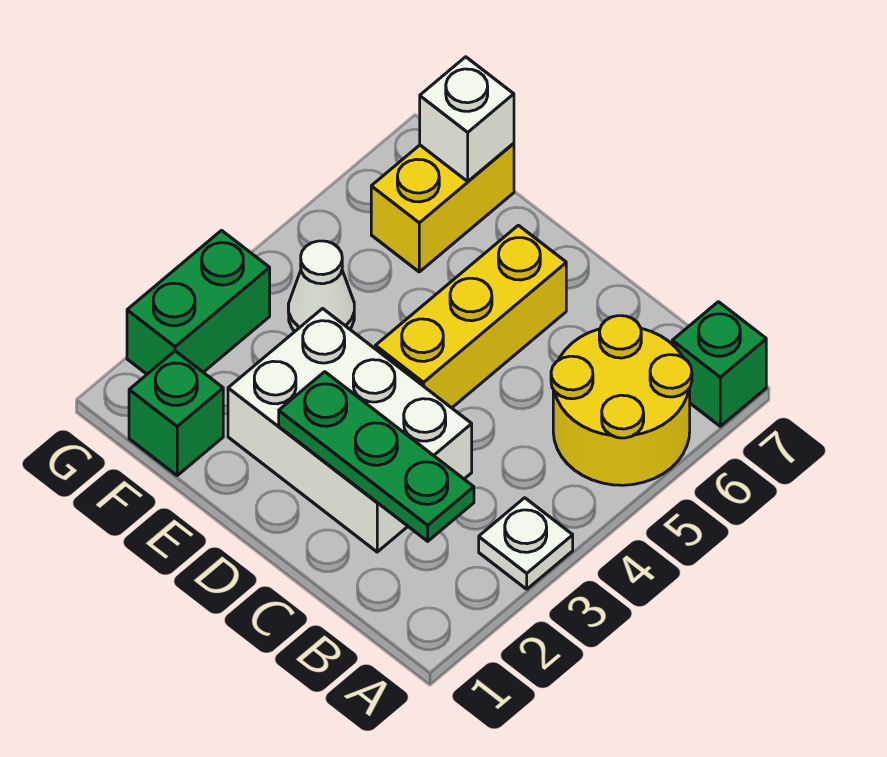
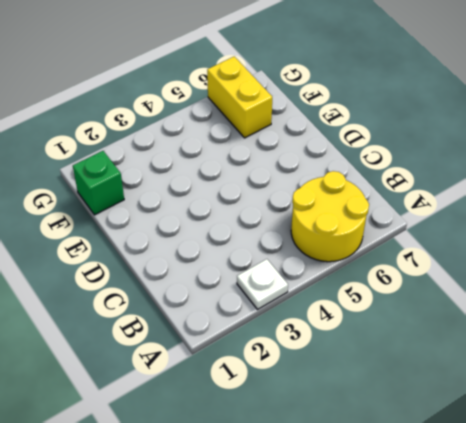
yellow 1x2 brick [207,57,272,138] -> yellow 1x2 brick turned to [371,144,514,272]
none -> green 1x1 brick [672,302,766,426]
none -> white 2x3 brick [228,309,472,552]

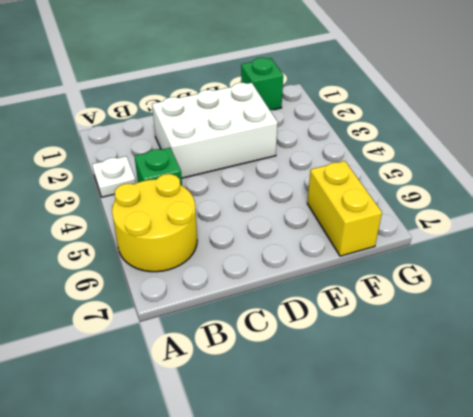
green 1x1 brick [134,148,182,185] -> green 1x1 brick moved to [672,302,766,426]
none -> yellow 1x3 brick [375,225,566,408]
none -> white 1x1 cone [288,241,354,331]

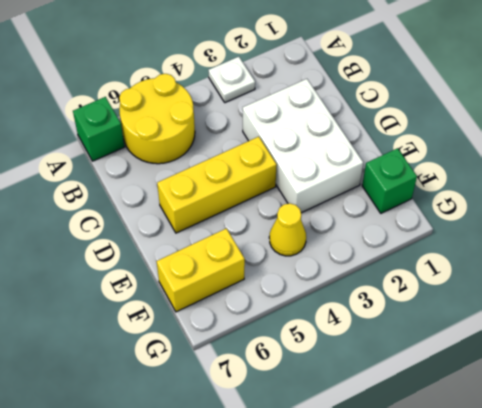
yellow 1x1 cone [269,203,306,256] -> white 1x1 cone [288,241,354,331]
none -> green 1x2 brick [127,230,270,374]
none -> green 1x3 plate [279,372,474,541]

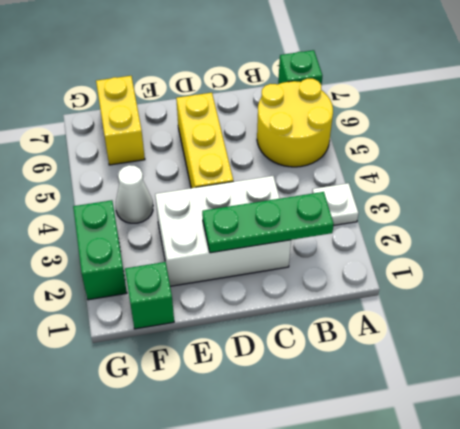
none -> white 1x1 brick [420,57,514,181]

